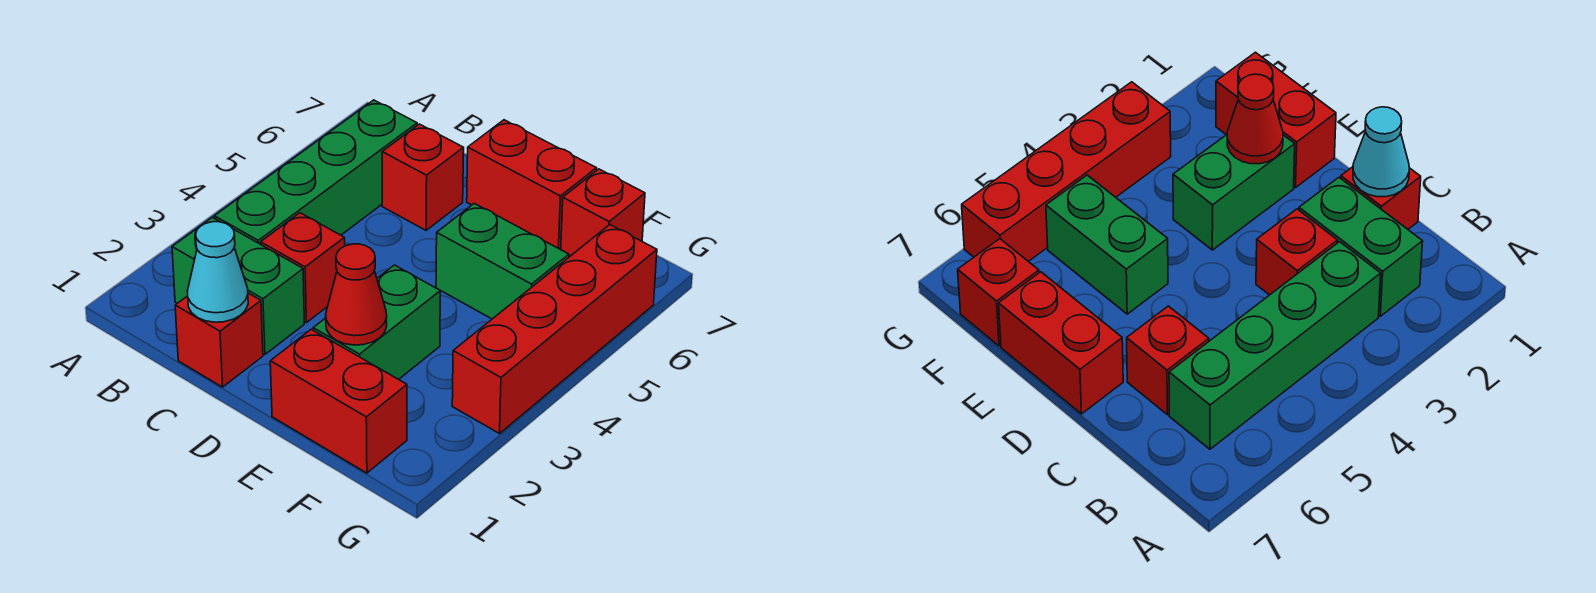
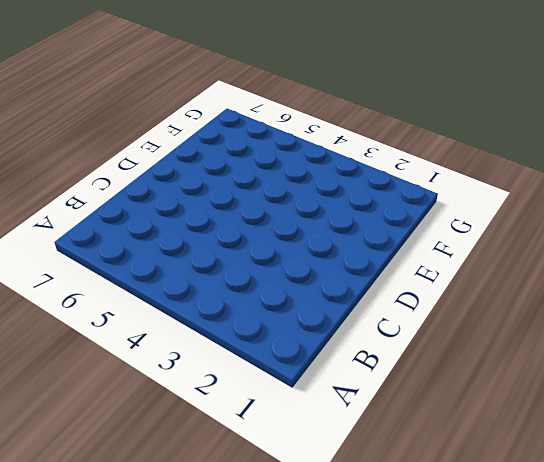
none -> green 1x2 brick [172,217,304,354]
none -> green 1x4 brick [214,100,417,244]
none -> red 1x1 brick [175,293,263,387]

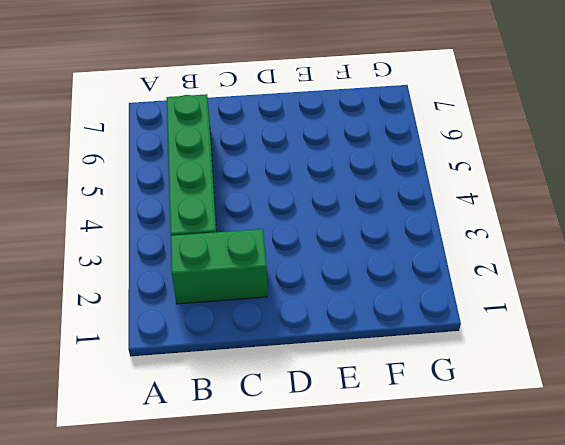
none -> red 1x1 brick [175,293,263,387]
none -> red 1x1 brick [261,213,345,323]
none -> red 1x1 brick [382,124,464,230]

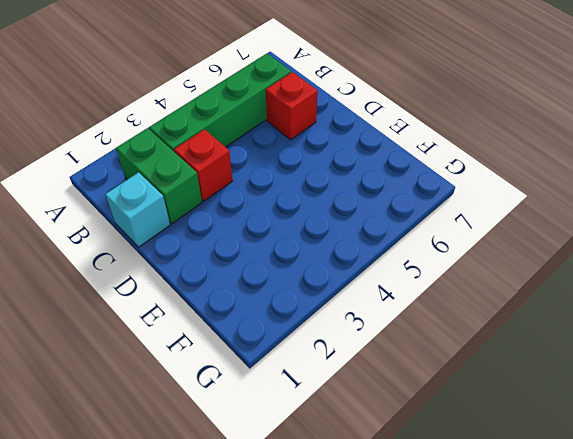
cyan 1x1 brick [105,172,170,247] -> red 1x1 brick [175,293,263,387]
none -> red 1x2 brick [467,120,596,249]
none -> red 1x2 brick [270,329,407,473]
none -> green 1x2 brick [313,265,440,379]

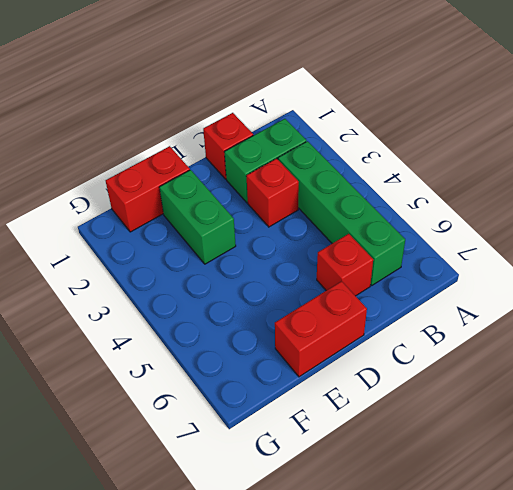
none -> green 1x2 brick [436,203,569,319]
none -> red 1x1 brick [561,169,645,257]
none -> red 1x4 brick [452,225,657,434]

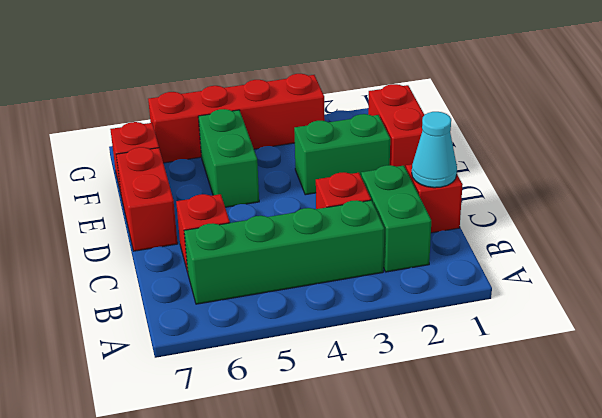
none -> red 1x1 cone [326,244,387,345]

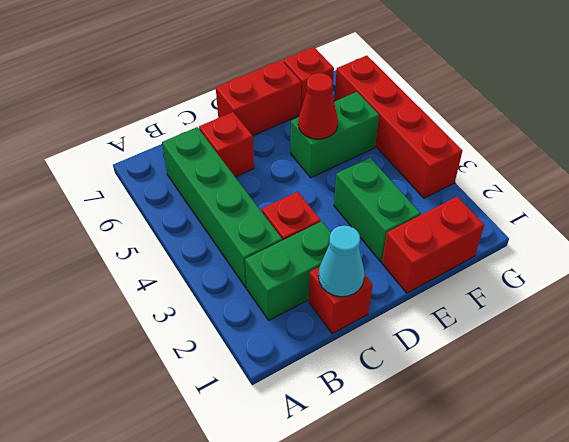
red 1x1 cone [298,73,338,139] -> red 1x1 cone moved to [326,244,387,345]

